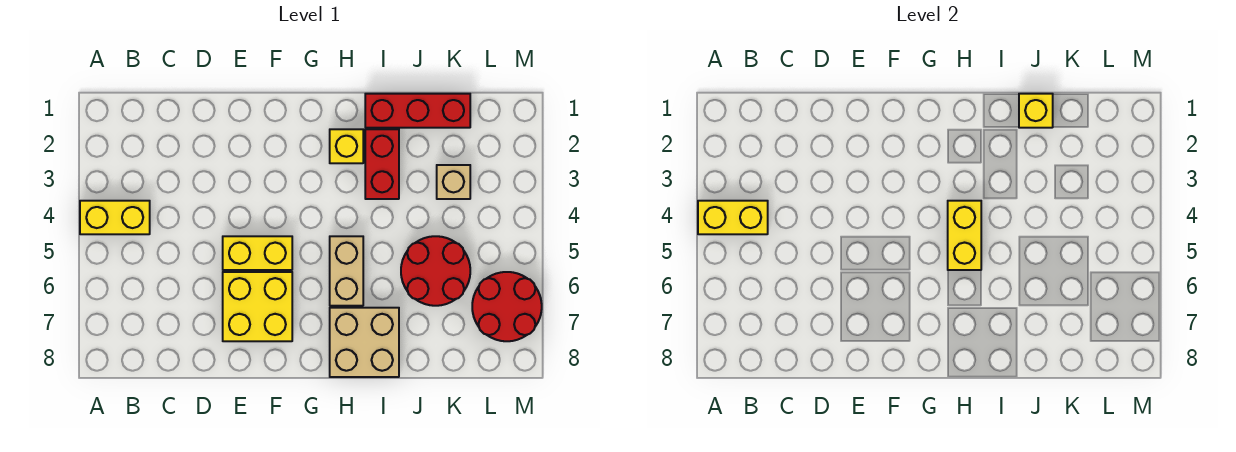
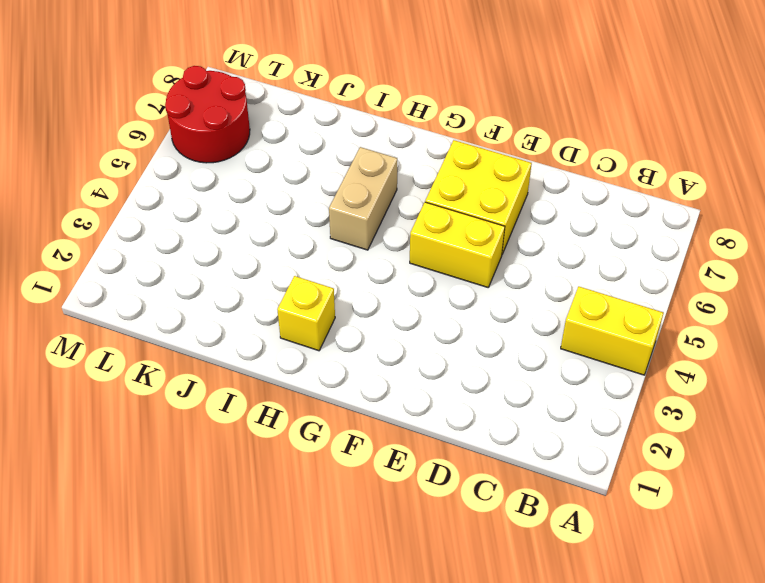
none -> tan 2x2 brick [330,308,399,377]
none -> red 1x3 brick [365,94,470,128]
none -> red 1x2 brick [365,129,399,199]

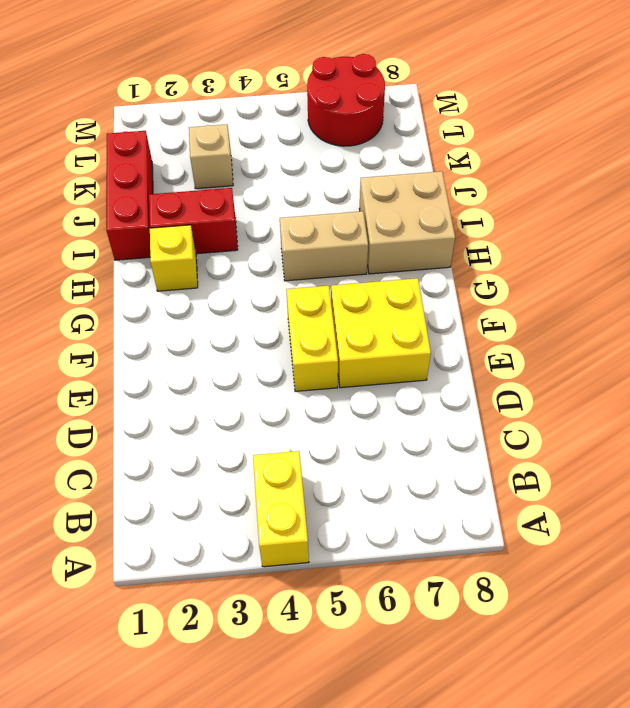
none -> red 2x2 round brick [401,236,470,306]
none -> yellow 1x2 brick [698,201,768,234]
none -> yellow 1x2 brick [948,201,981,270]

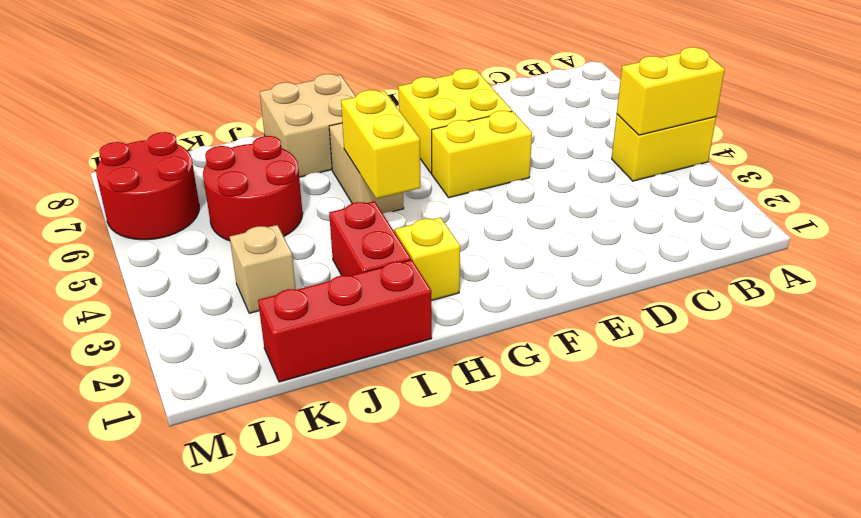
none -> yellow 1x1 brick [1019,94,1053,128]

